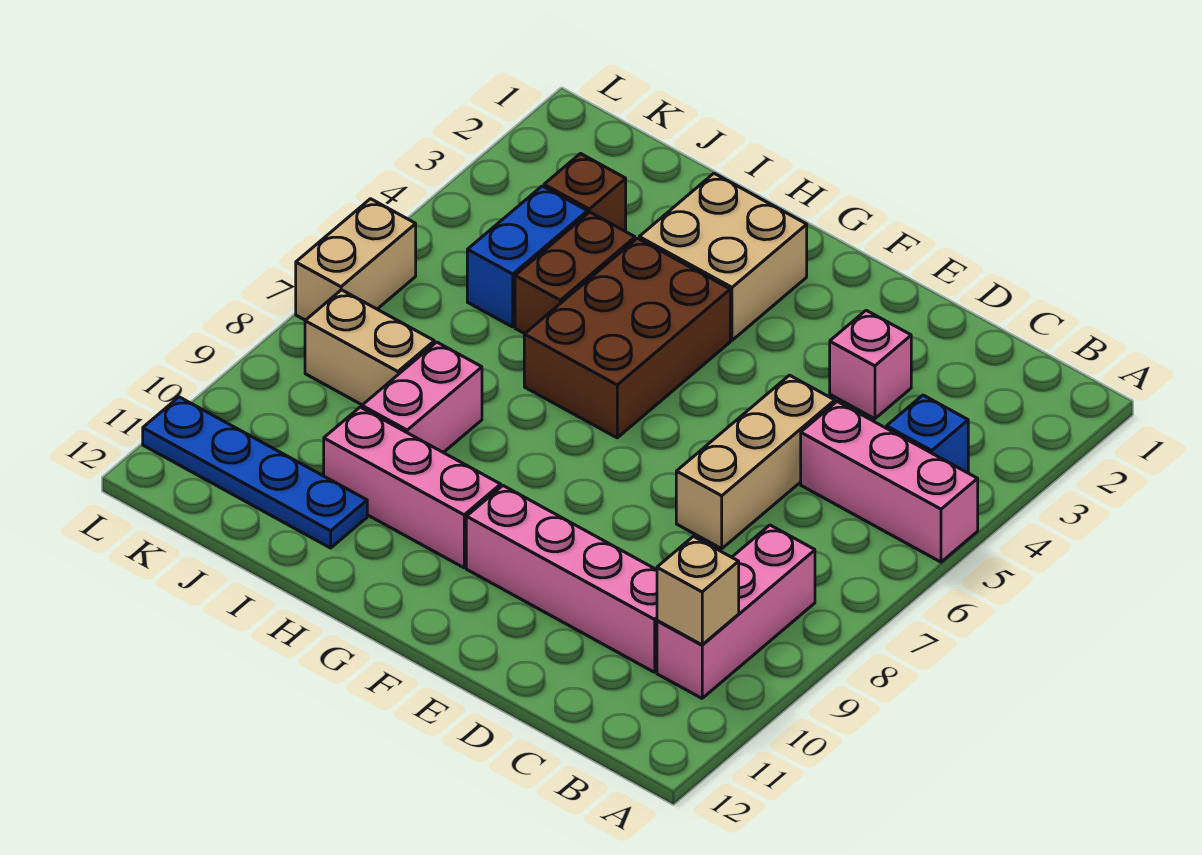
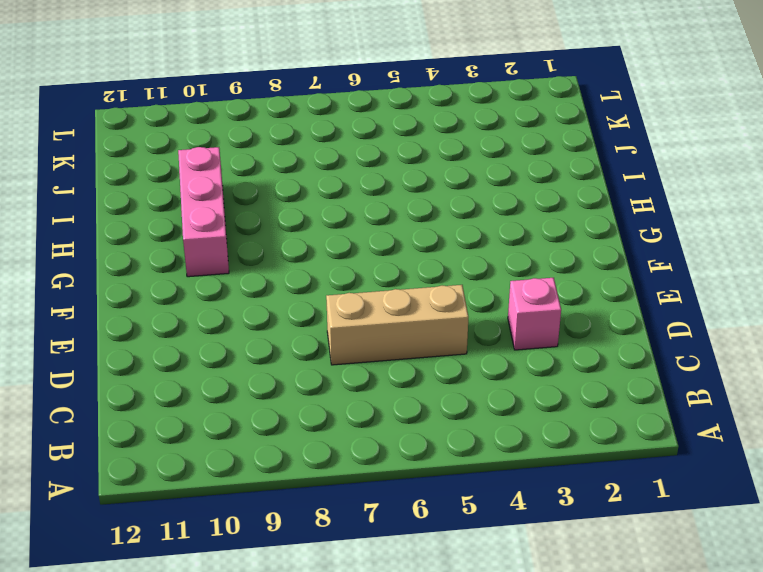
none -> pink 1x3 brick [801,401,978,562]
none -> blue 1x1 brick [887,395,968,473]
none -> pink 1x3 brick [657,525,815,698]

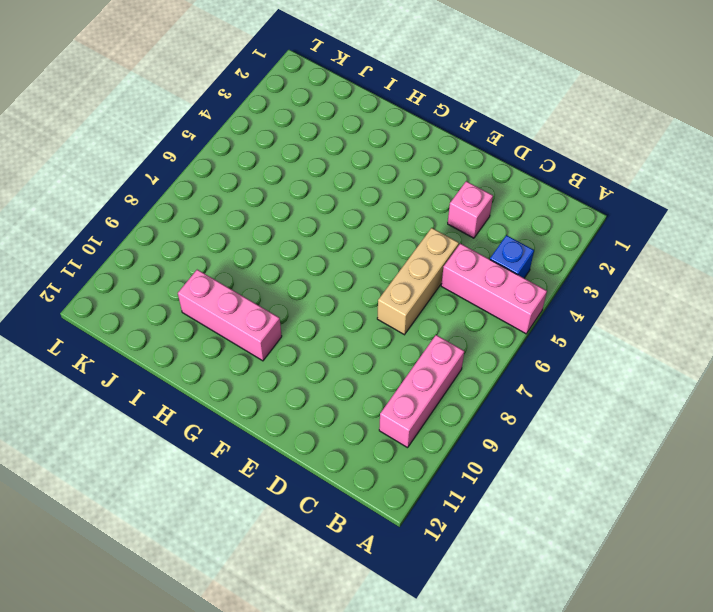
none -> pink 1x4 brick [466,486,657,672]
none -> tan 2x2 brick [639,173,807,340]
none -> brown 2x3 brick [524,238,730,438]

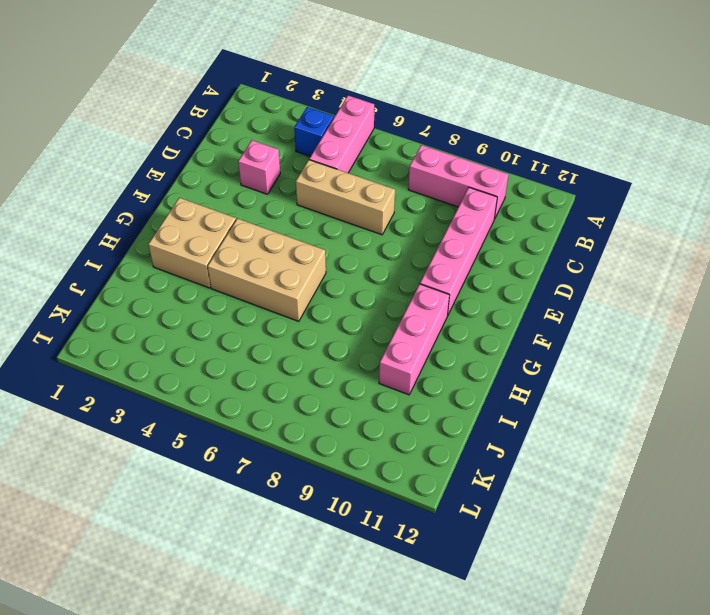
tan 2x3 brick [208,218,326,321] -> brown 2x3 brick [524,238,730,438]
none -> brown 1x2 brick [515,212,635,334]
none -> pink 1x2 brick [362,342,482,453]
none -> blue 1x4 plate [143,397,367,548]

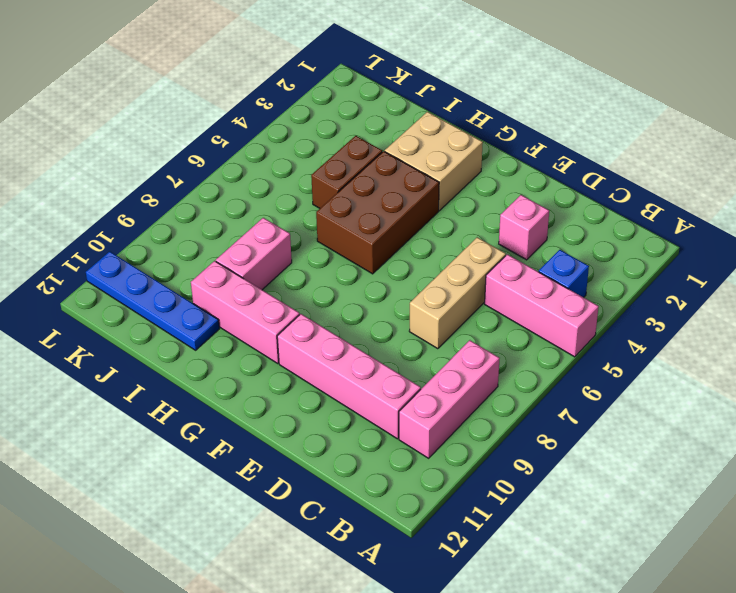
none -> brown 1x1 brick [544,154,626,231]
none -> blue 1x2 brick [467,186,587,327]
none -> tan 1x2 brick [305,290,434,405]

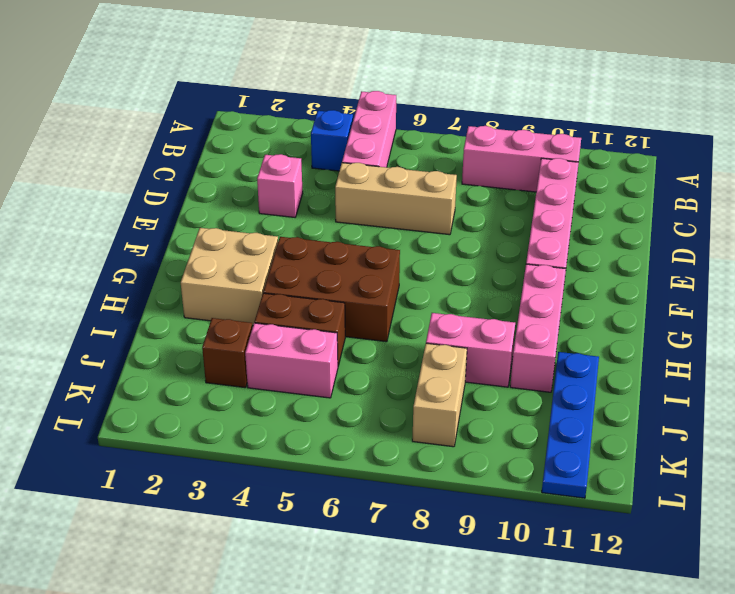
pink 1x2 brick [245,323,338,398] -> blue 1x2 brick [467,186,587,327]
none -> tan 1x2 brick [296,199,416,320]
none -> tan 1x1 brick [657,536,739,645]

